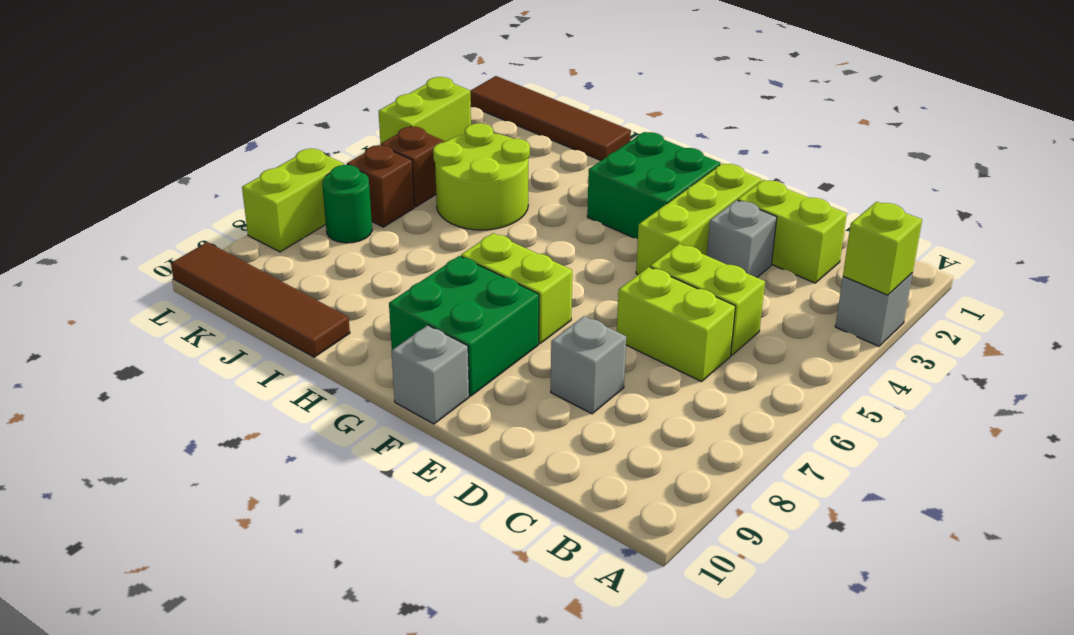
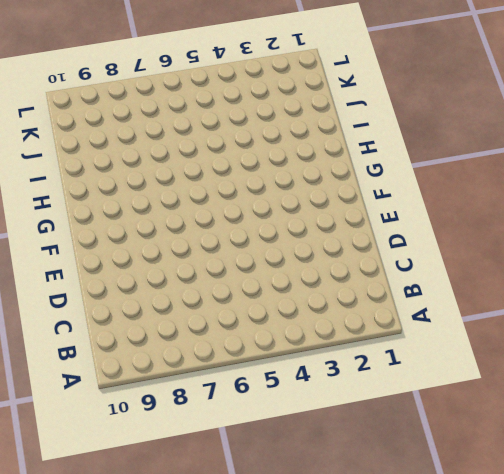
none -> grey 1x1 brick [835,273,913,346]
none -> lime 1x2 brick [738,180,847,283]
none -> lime 1x2 brick [650,244,765,355]

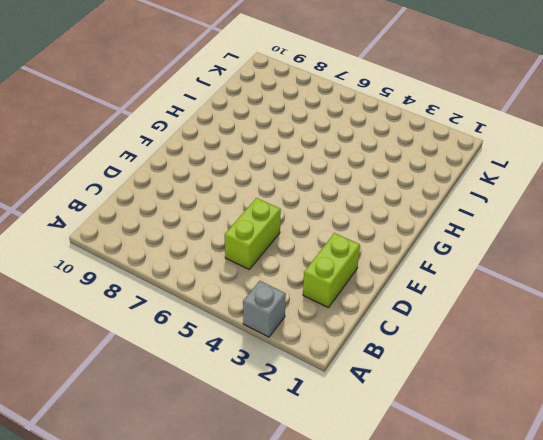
none -> lime 1x2 brick [617,267,735,382]
none -> grey 1x1 brick [707,200,777,277]
none -> grey 1x1 brick [551,316,626,414]

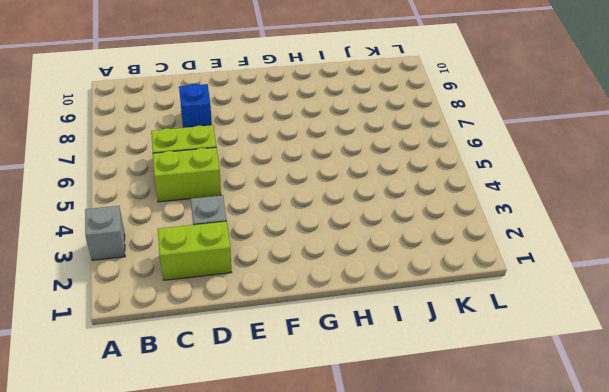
blue 1x1 brick [179,84,212,128] -> grey 1x1 brick [551,316,626,414]
none -> lime 1x3 brick [636,163,761,275]
none -> green 2x2 brick [587,132,721,239]
none -> lime 1x2 brick [461,233,572,343]

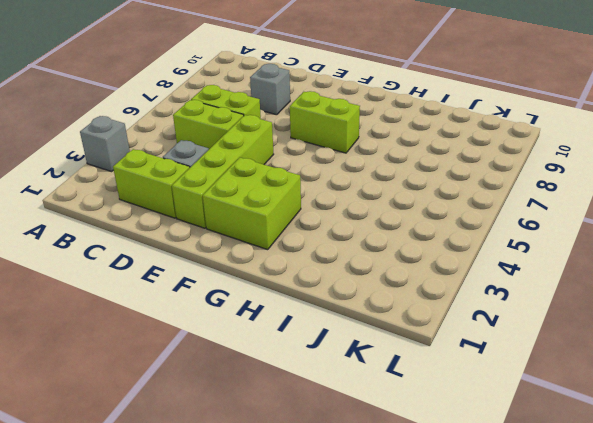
lime 1x4 brick [172,115,274,228] -> lime 1x3 brick [636,163,761,275]
lime 2x2 brick [203,158,301,250] -> green 2x2 brick [587,132,721,239]
none -> green 2x2 brick [389,256,539,396]
none -> grey 1x1 brick [392,325,469,424]
none -> brown 1x4 tile [470,76,631,161]

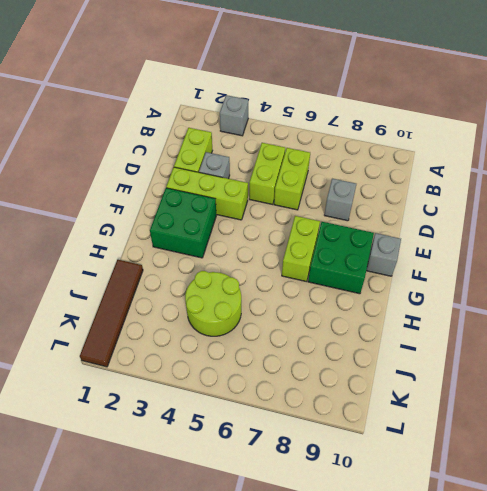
none -> brown 1x4 tile [171,242,350,357]
none -> brown 1x1 brick [380,127,444,207]
none -> brown 1x1 brick [347,145,414,227]

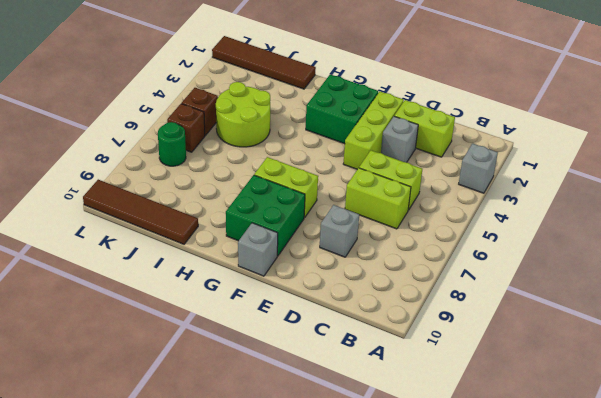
none -> lime 1x2 brick [379,77,471,144]
none -> lime 1x2 brick [242,149,344,252]
none -> lime 1x1 brick [843,202,922,295]

